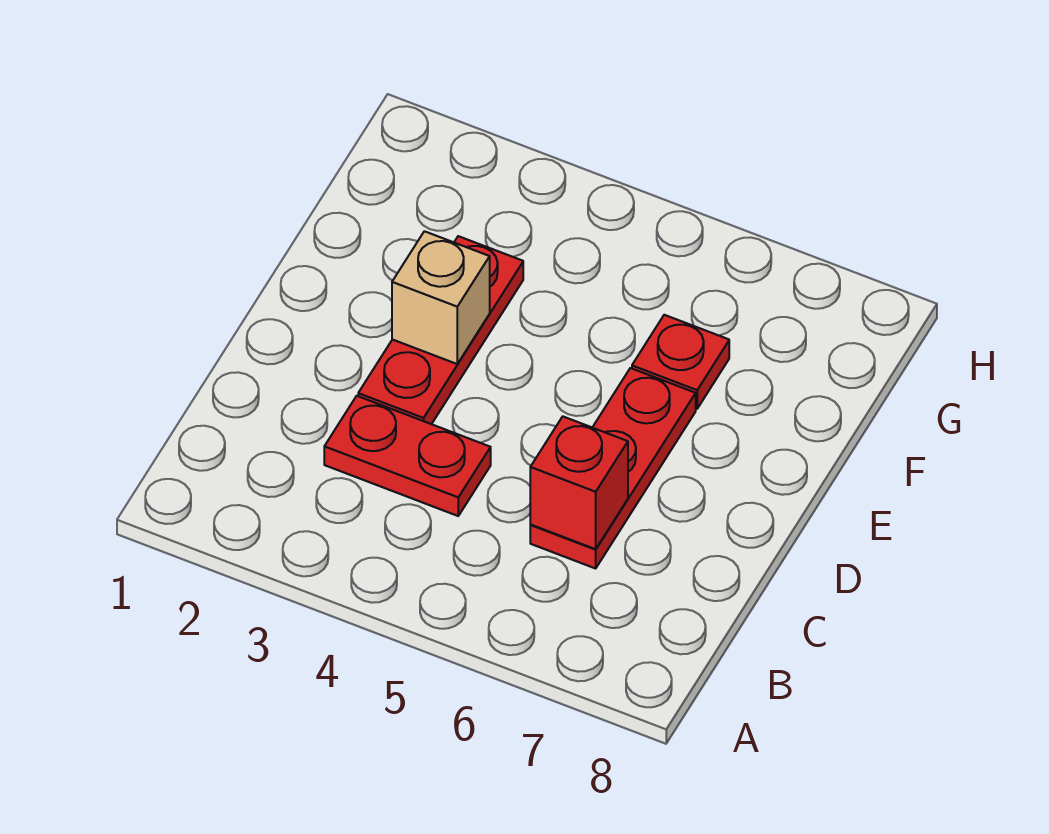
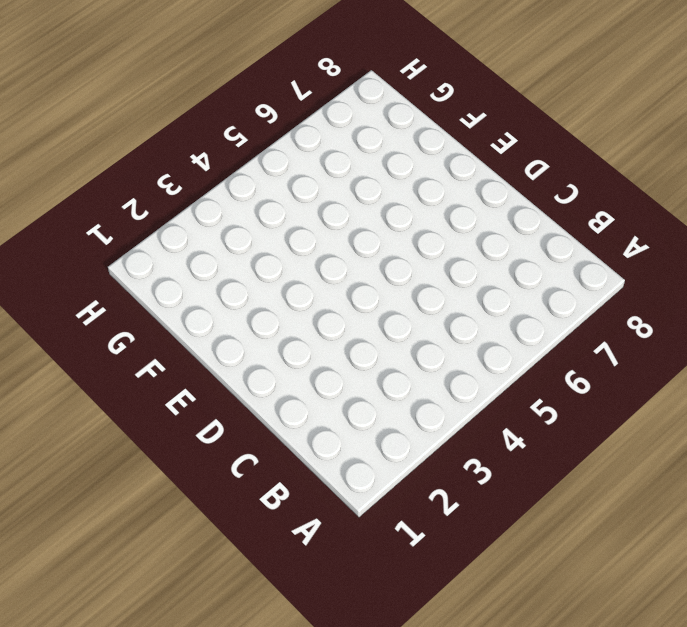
none -> red 1x2 plate [324,396,491,516]
none -> red 1x3 plate [530,368,696,568]

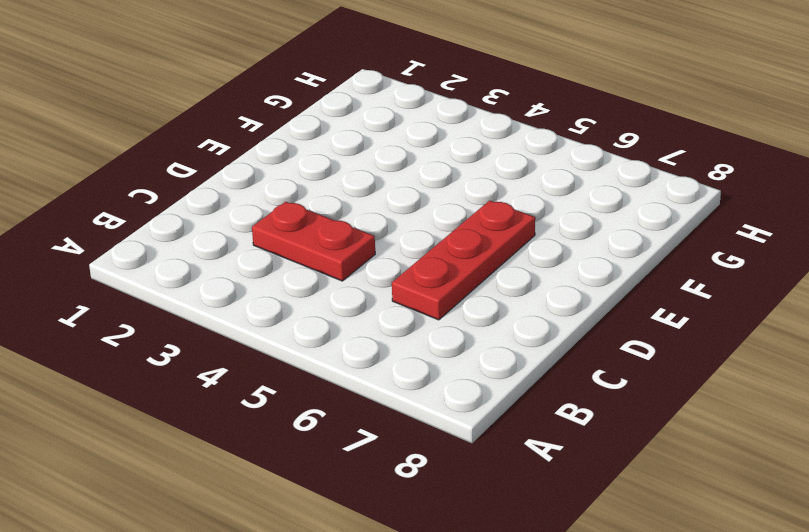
none -> red 1x3 plate [358,236,523,424]
none -> red 1x1 plate [632,315,729,409]

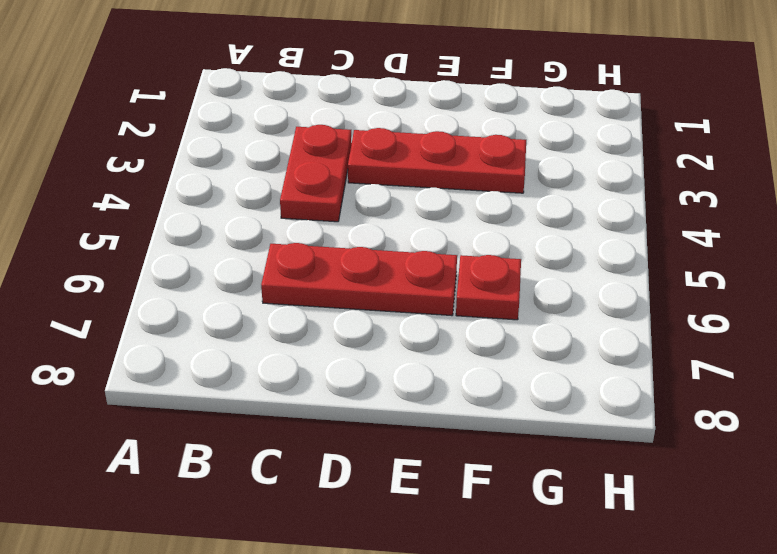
none -> red 1x1 brick [530,417,628,549]
none -> tan 1x1 brick [392,231,490,364]

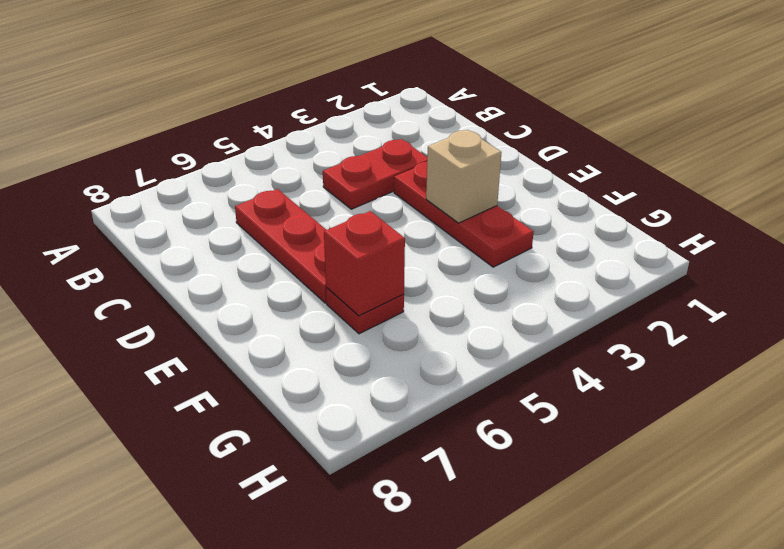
red 1x1 brick [324,211,405,316] -> red 1x1 brick moved to [530,417,628,549]

